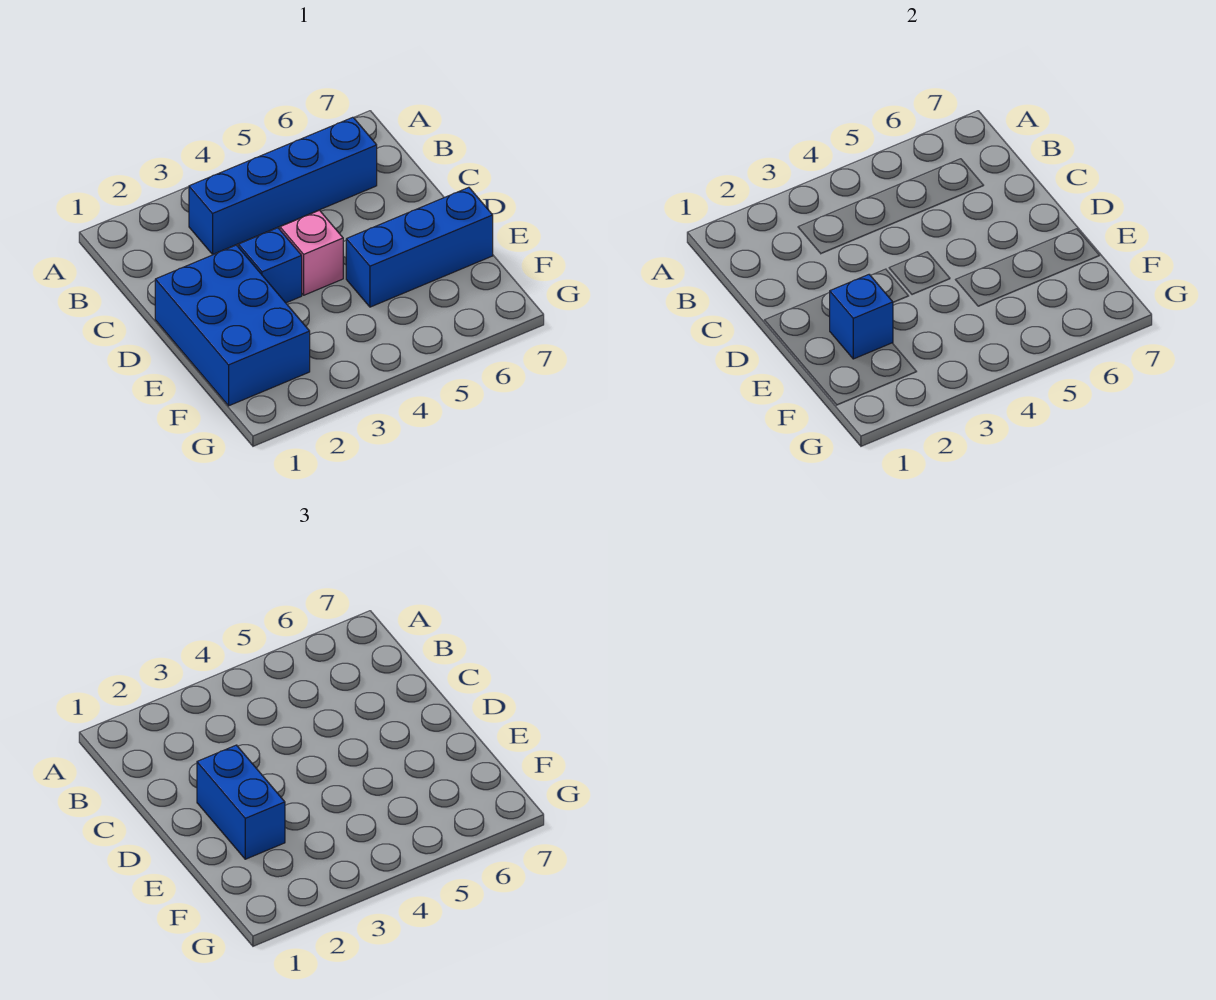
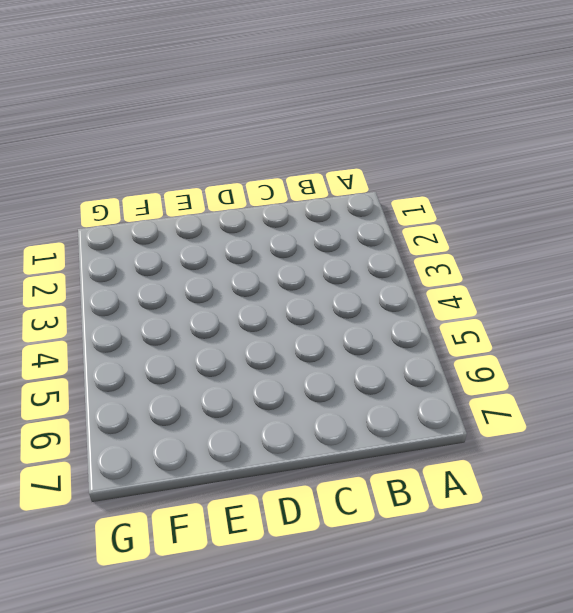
none -> blue 1x4 brick [189,117,377,254]
none -> blue 2x3 brick [155,245,310,406]

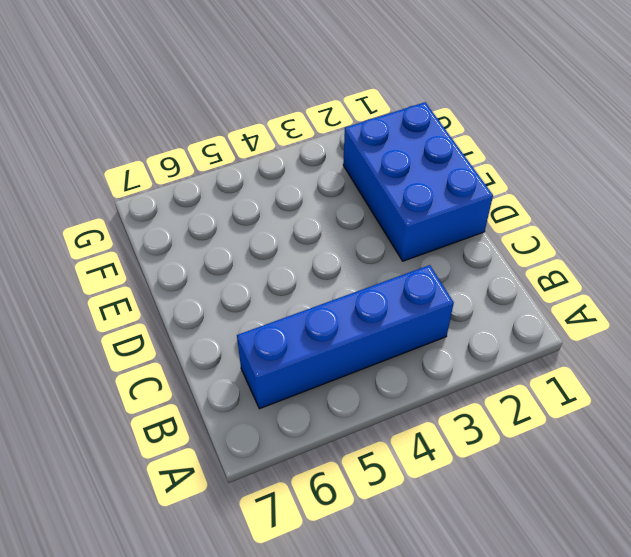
none -> blue 1x1 brick [238,228,302,303]
none -> pink 1x1 brick [280,210,343,295]

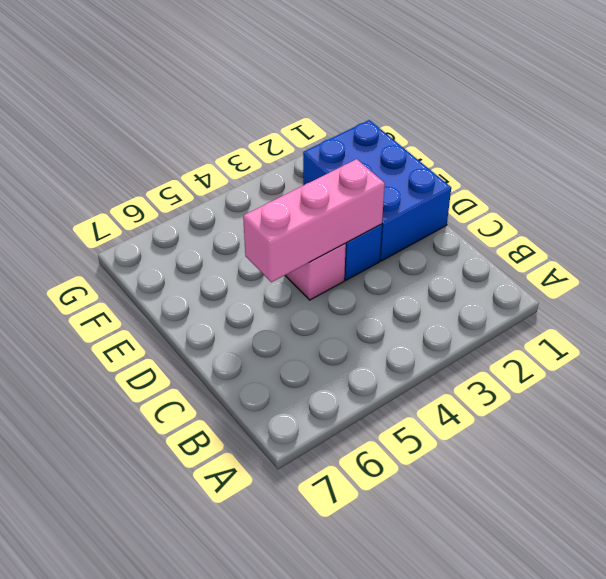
pink 1x3 brick [243,159,385,282] -> none
none -> blue 1x4 brick [189,117,377,254]
none -> blue 1x3 brick [346,187,493,307]

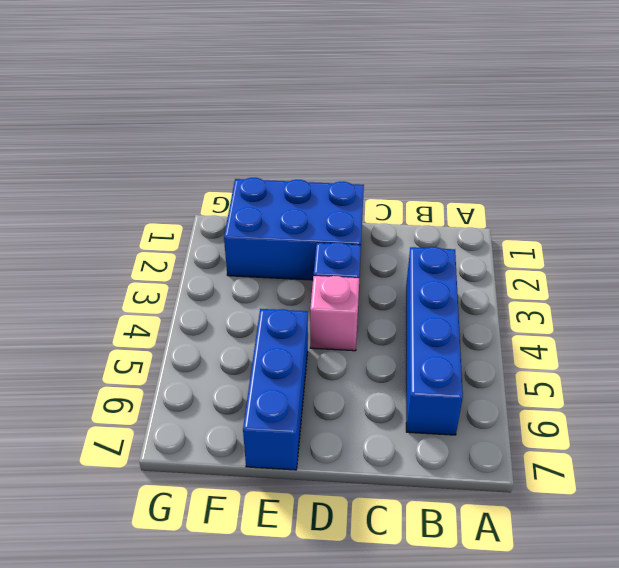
none -> blue 1x1 brick [830,275,893,359]
none -> blue 1x2 brick [197,745,285,859]

